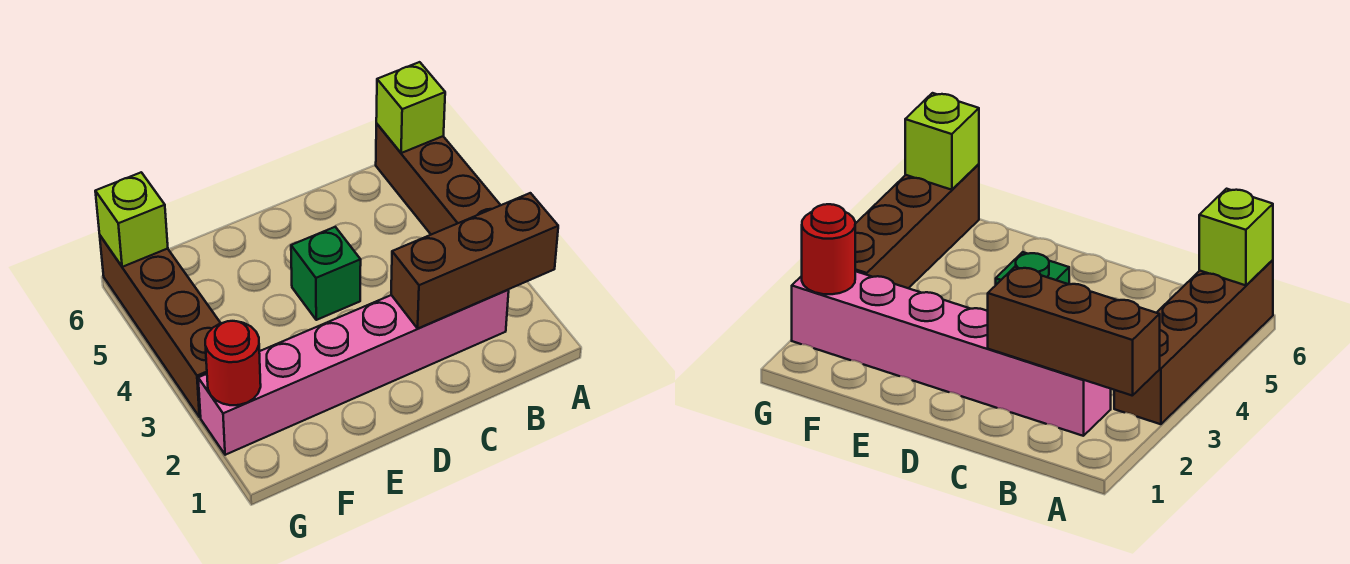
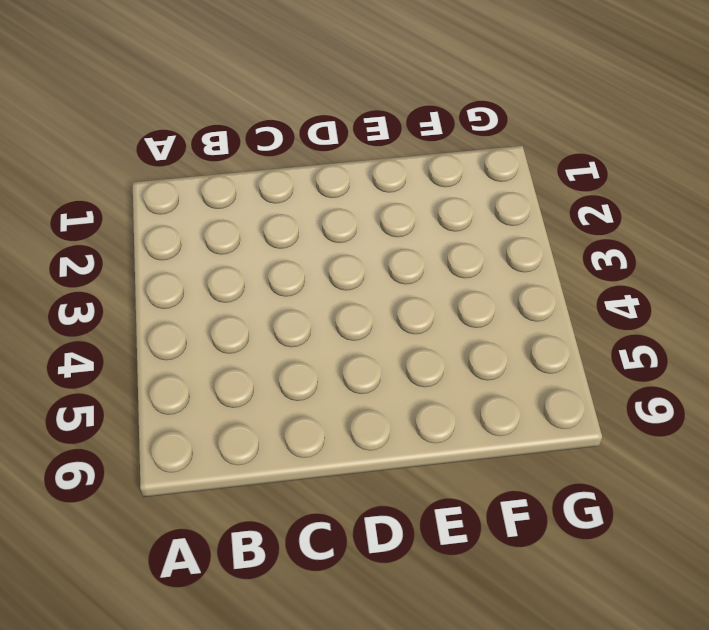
none -> brown 1x4 brick [376,124,500,235]
none -> pink 1x6 brick [198,290,509,455]

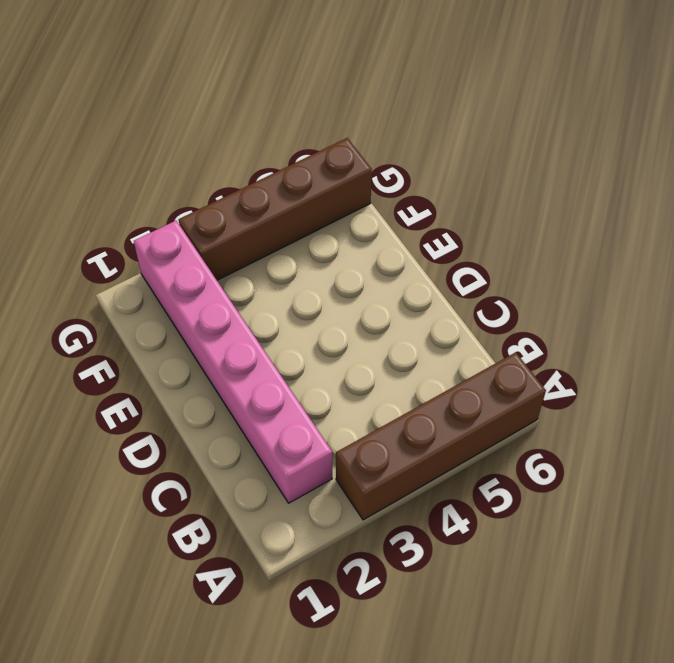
none -> green 1x1 brick [291,227,361,320]
none -> brown 1x3 brick [391,193,558,329]

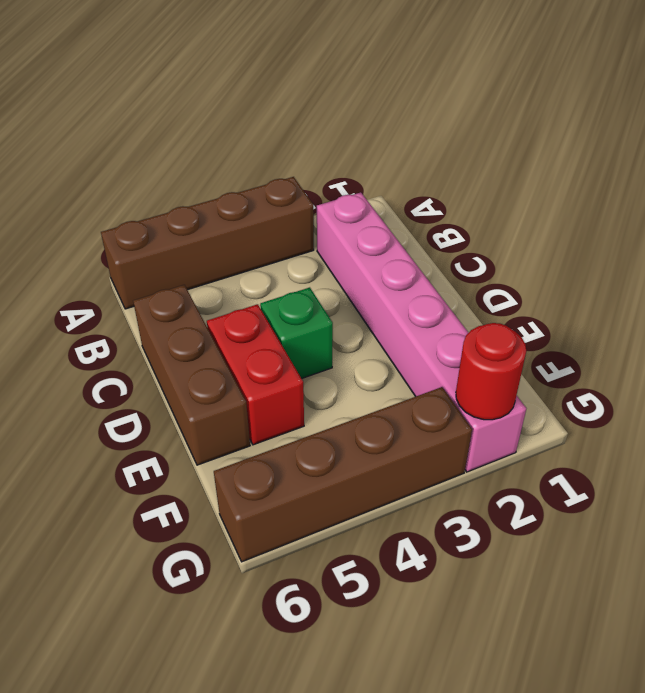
brown 1x3 brick [133,285,250,465] -> brown 1x3 brick moved to [391,193,558,329]
red 1x2 brick [207,304,304,445] -> none
none -> lime 1x1 brick [376,62,445,153]
none -> lime 1x1 brick [95,172,168,267]

